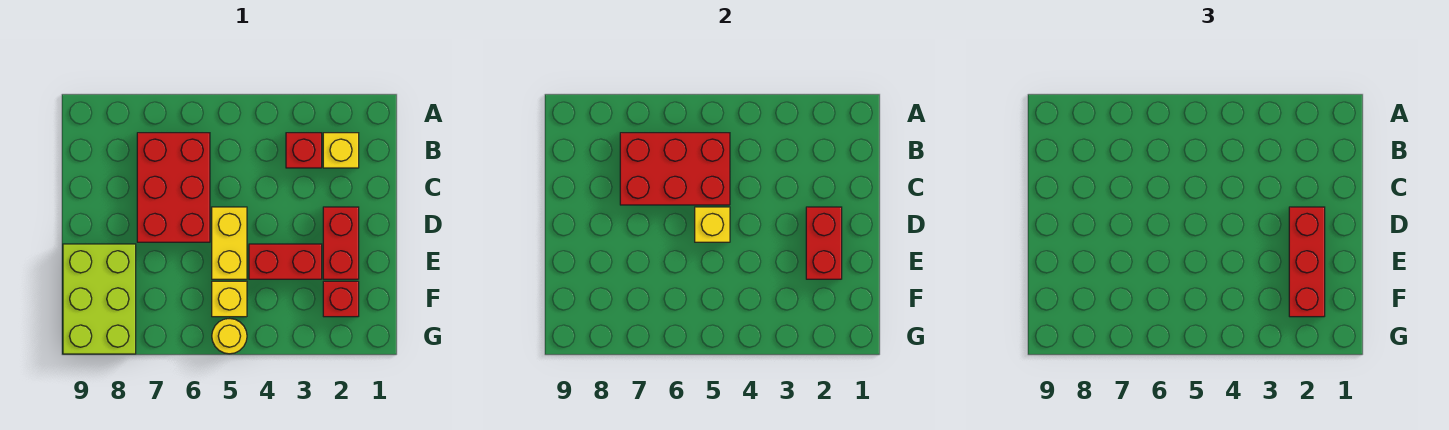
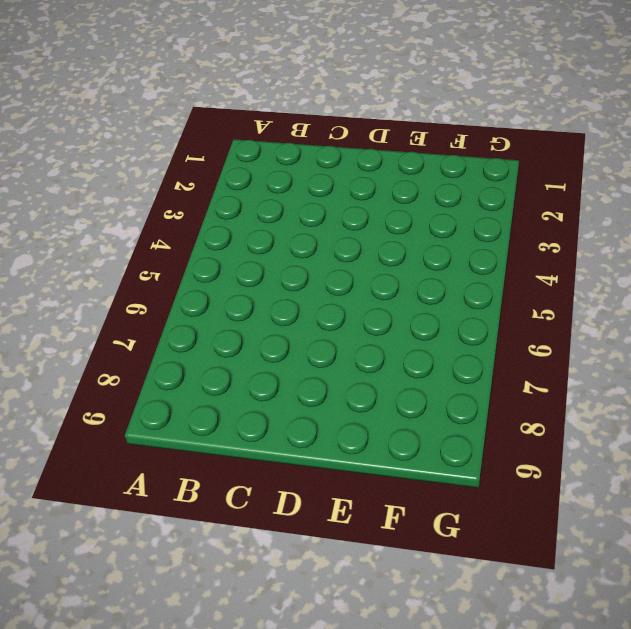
none -> yellow 1x1 brick [323,133,359,168]
none -> red 1x1 brick [286,133,322,168]
none -> red 2x3 brick [137,133,210,242]

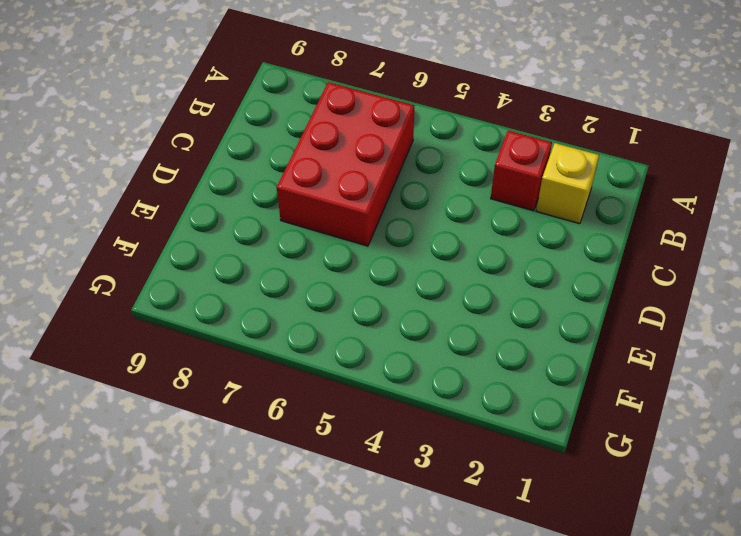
none -> red 1x2 brick [323,207,359,279]
none -> yellow 1x2 brick [212,207,247,279]
none -> red 1x2 brick [249,244,322,279]

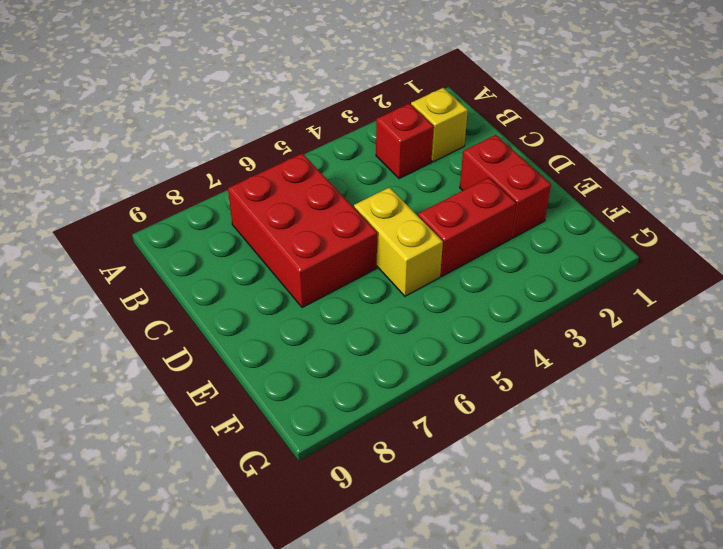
none -> lime 2x3 brick [63,244,136,354]
none -> red 1x1 brick [323,281,359,317]
none -> yellow 1x1 brick [212,281,247,317]

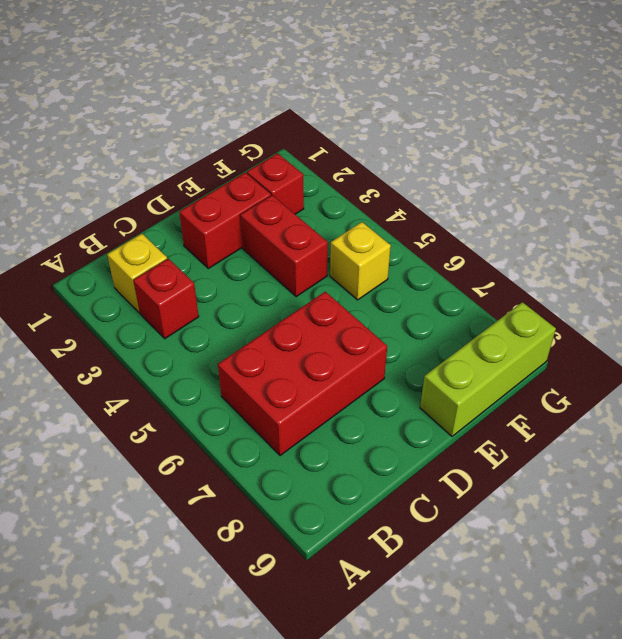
lime 1x3 brick [420,302,556,436] -> lime 2x3 brick [63,244,136,354]
none -> yellow 1x2 brick [212,207,247,279]
none -> yellow 1x1 round brick [212,319,247,354]
none -> red 2x3 brick [620,133,730,205]

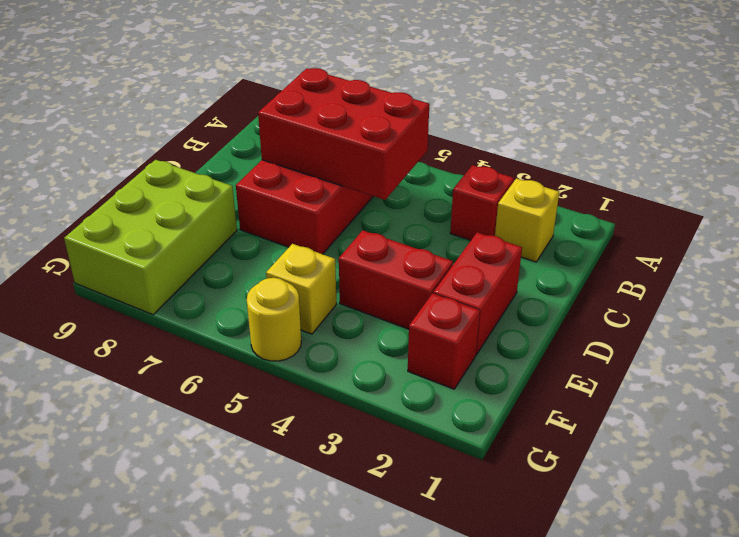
none -> yellow 1x2 brick [212,207,247,279]
none -> red 1x2 brick [806,207,842,279]
none -> yellow 1x1 brick [695,207,730,242]

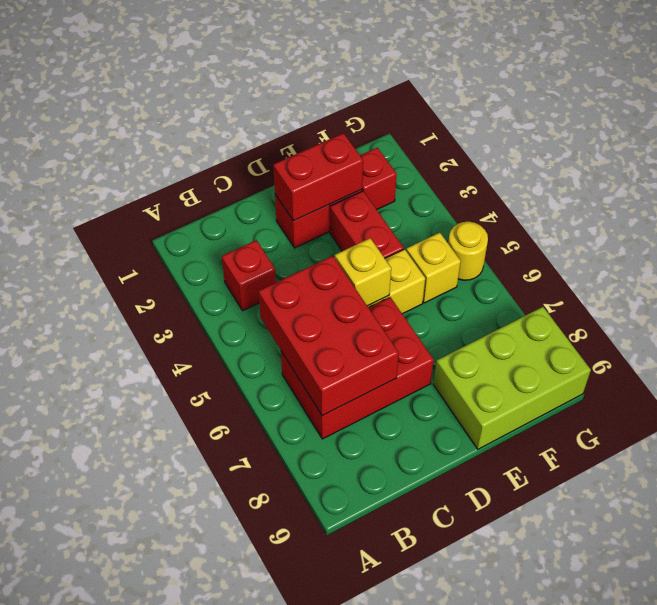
none -> yellow 1x1 brick [323,133,359,168]
none -> red 1x3 brick [1289,207,1325,317]

